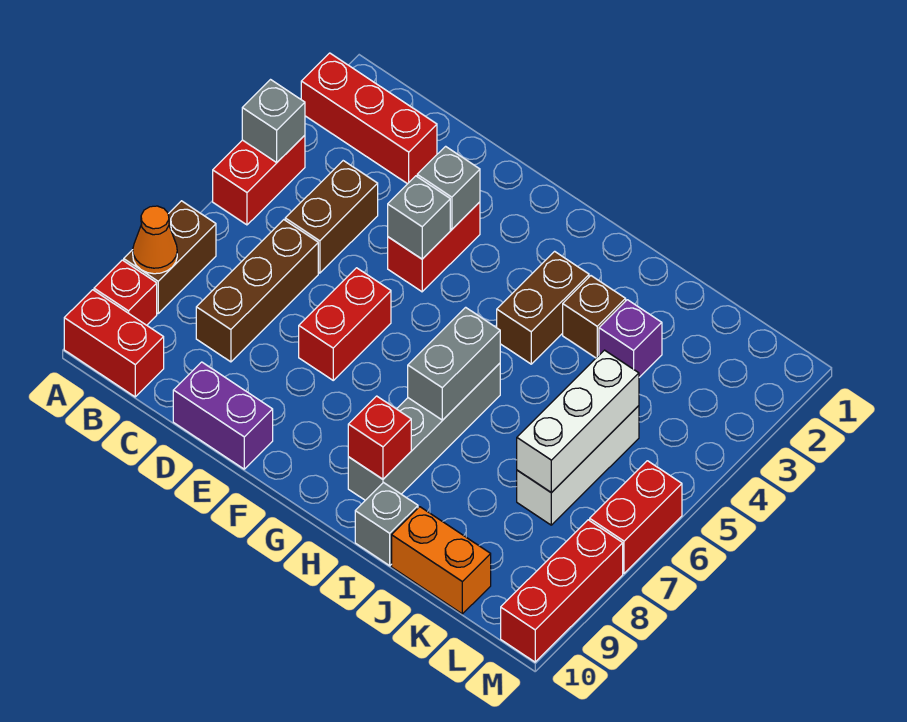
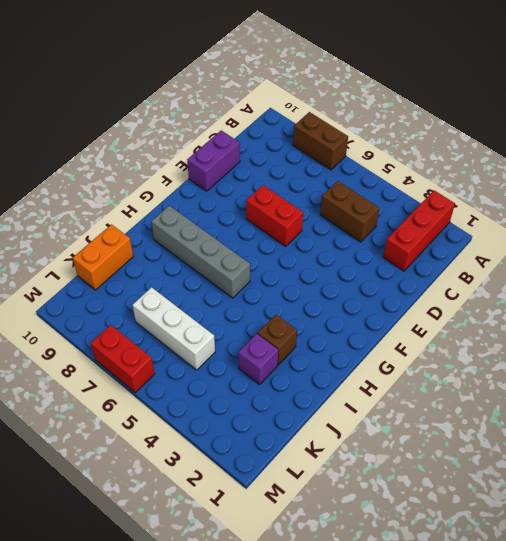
none -> red 1x2 brick [213,135,305,225]
none -> red 1x1 brick [94,260,157,325]
none -> red 1x2 brick [64,290,164,397]

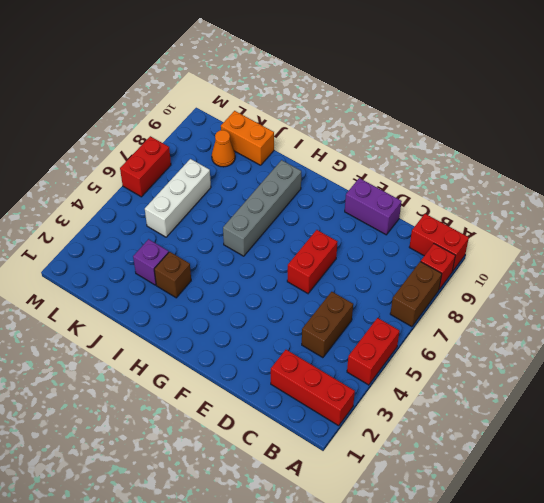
orange 1x1 cone [212,130,235,167] -> orange 1x1 cone moved to [133,206,177,274]
none -> brown 1x3 brick [196,220,318,362]
none -> red 1x2 brick [388,202,480,292]
none -> brown 1x2 brick [497,251,589,364]

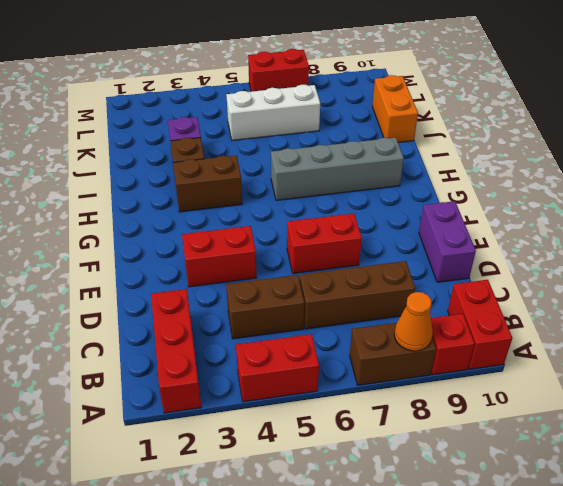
none -> grey 1x1 brick [355,483,418,566]
none -> red 1x3 brick [501,520,623,662]
none -> grey 1x1 brick [242,80,305,162]

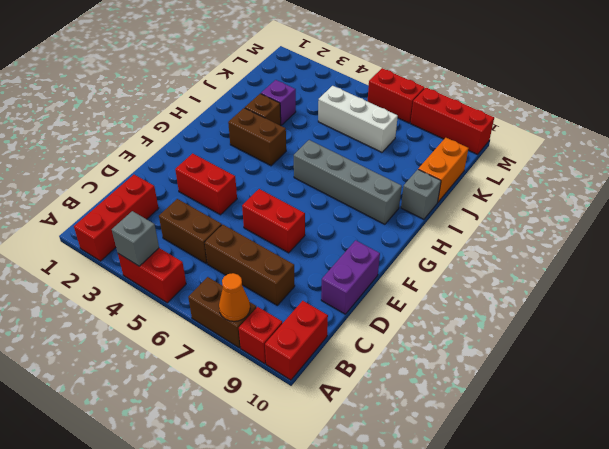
none -> grey 1x1 brick [417,146,480,229]
none -> grey 1x1 brick [388,176,450,259]
none -> grey 1x2 brick [408,307,500,420]

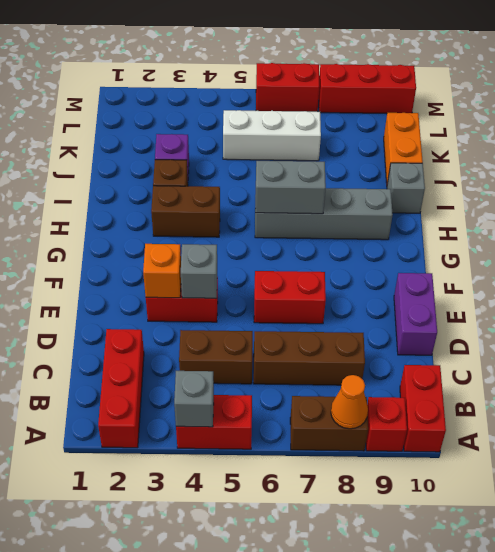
orange 1x1 brick [143,244,181,298] -> grey 1x1 brick [417,146,480,229]
none -> red 1x1 brick [348,396,411,479]
none -> white 1x3 brick [517,350,639,493]

